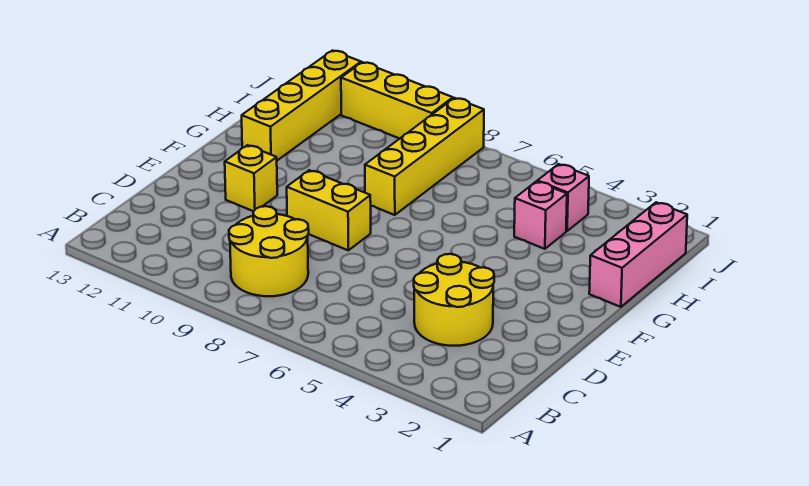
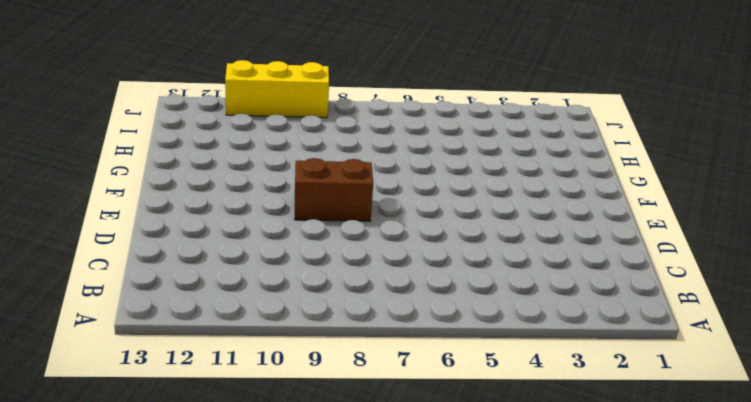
brown 1x2 brick [295,158,373,221] -> yellow 1x2 brick [287,170,371,250]
none -> yellow 2x2 round brick [229,206,309,296]
none -> yellow 2x2 round brick [414,254,494,346]

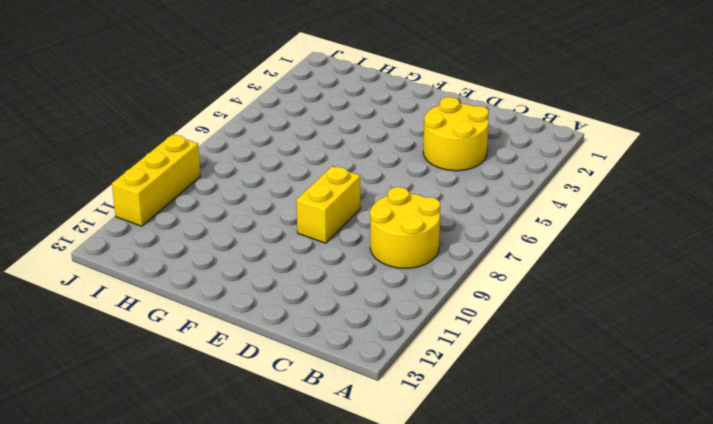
none -> yellow 1x1 brick [225,145,277,211]
none -> pink 1x3 brick [589,202,687,307]

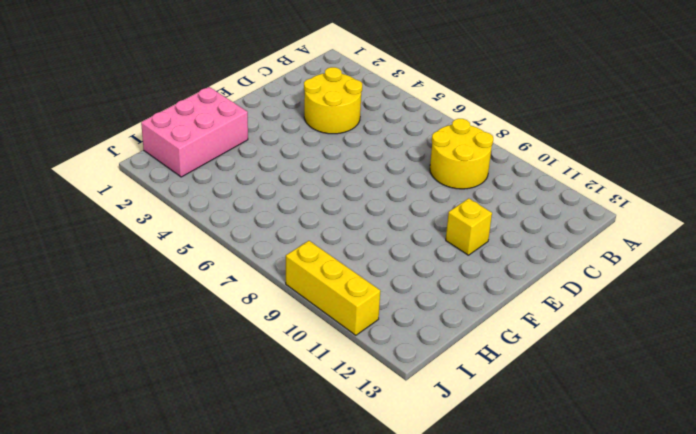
pink 2x3 brick [141,87,248,177] -> pink 1x3 brick [589,202,687,307]
none -> yellow 1x2 brick [287,170,371,250]
none -> yellow 1x4 brick [365,98,484,215]

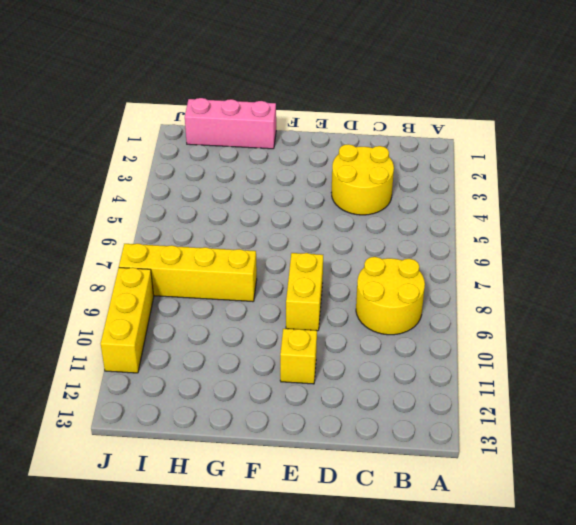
none -> yellow 1x4 brick [242,51,361,160]
none -> pink 1x1 brick [514,181,567,249]

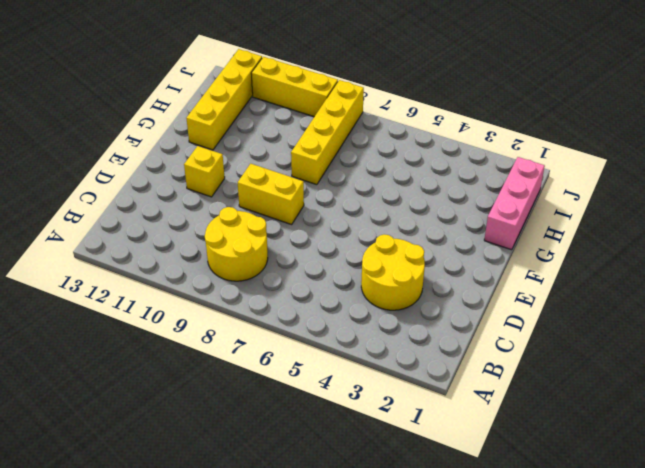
none -> pink 1x1 brick [514,181,567,249]
none -> pink 1x1 brick [537,164,589,231]

